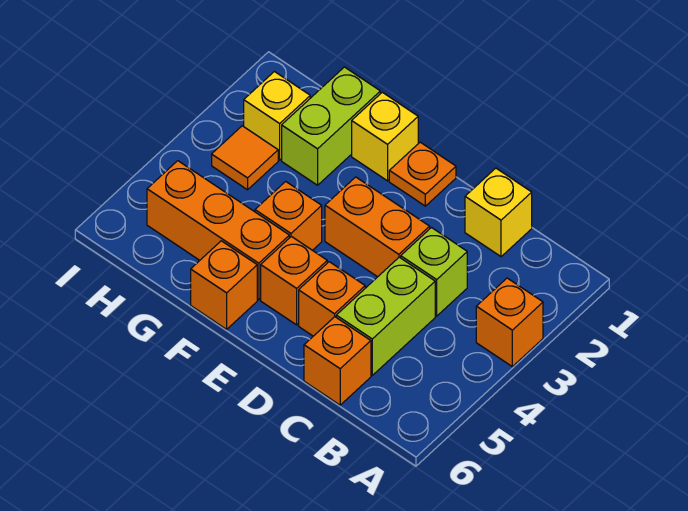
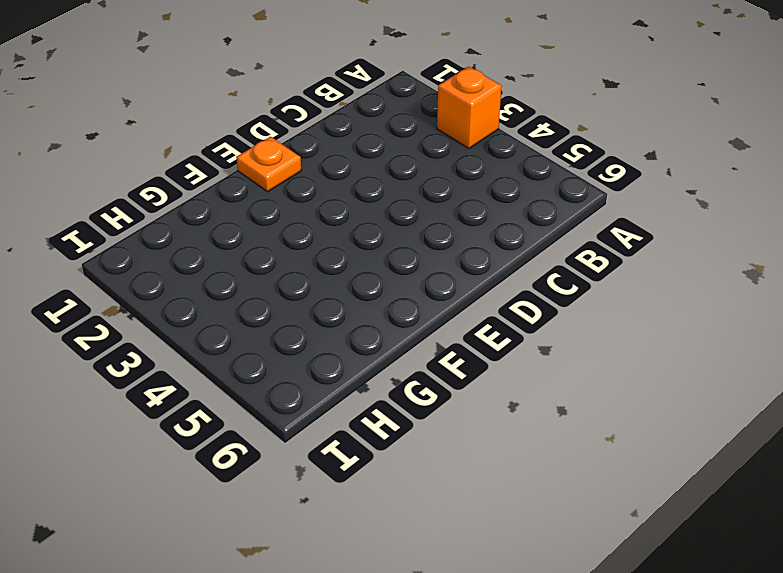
none -> yellow 1x1 brick [465,168,532,257]
none -> lime 1x1 brick [401,228,467,316]
none -> lime 1x2 brick [336,257,435,375]

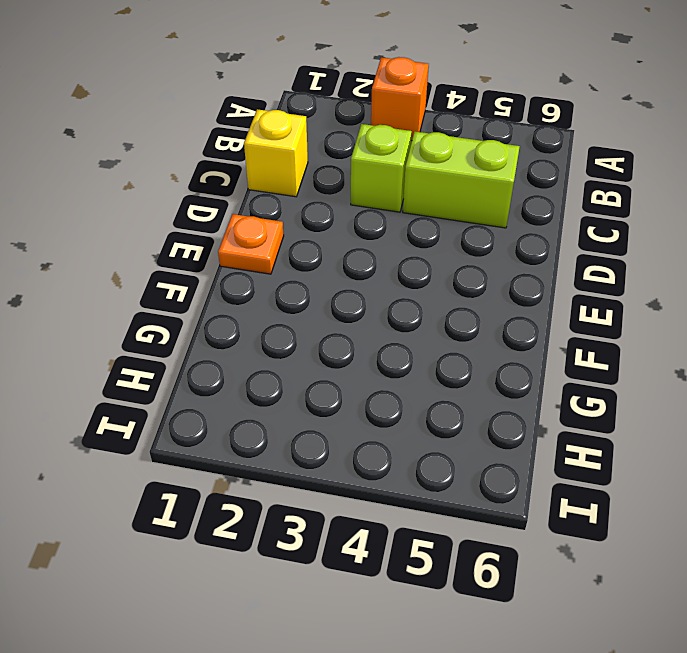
none -> orange 1x1 brick [304,317,371,405]
none -> orange 1x2 brick [325,177,430,277]
none -> orange 1x1 brick [299,262,365,336]

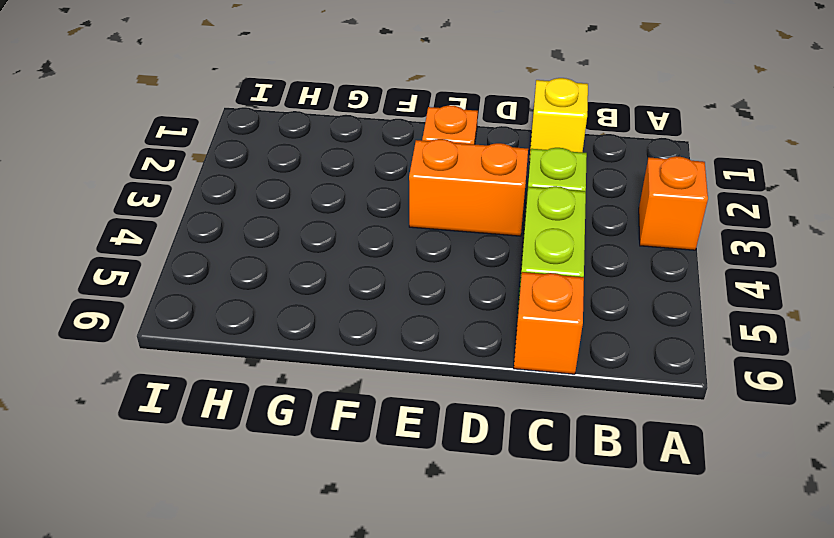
none -> orange 1x1 brick [299,262,365,336]
none -> orange 1x1 brick [261,236,327,325]
none -> yellow 1x1 brick [352,92,418,181]

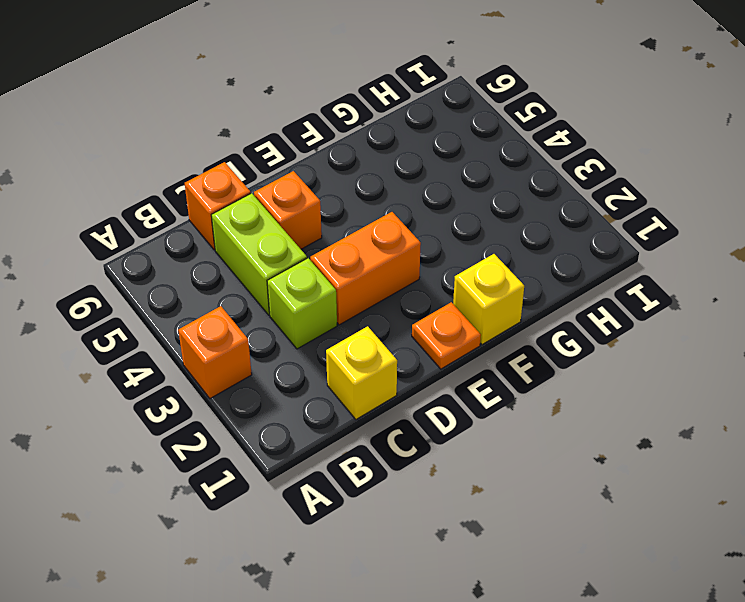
none -> orange 1x1 brick [261,236,327,325]
none -> orange 1x1 brick [255,181,322,250]
none -> orange 1x3 brick [147,161,289,300]

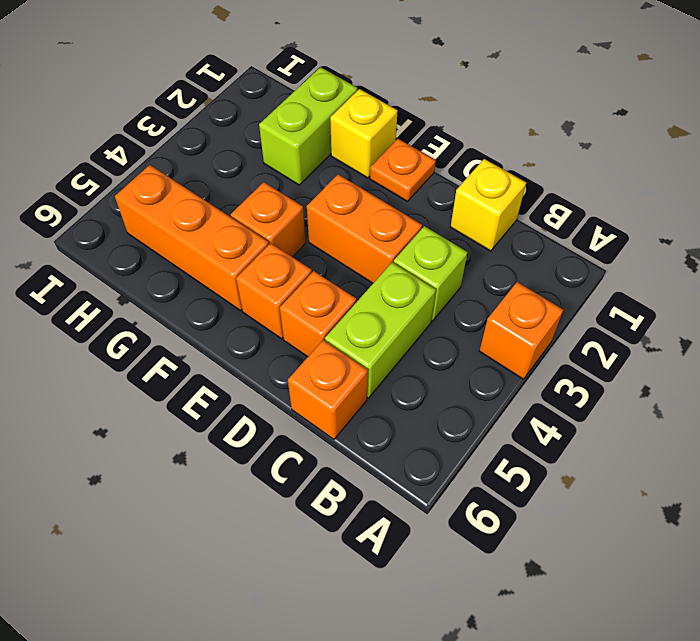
none -> orange 1x1 brick [191,241,257,329]
none -> yellow 1x1 brick [244,72,310,160]
none -> orange 1x1 tile [212,126,278,190]

